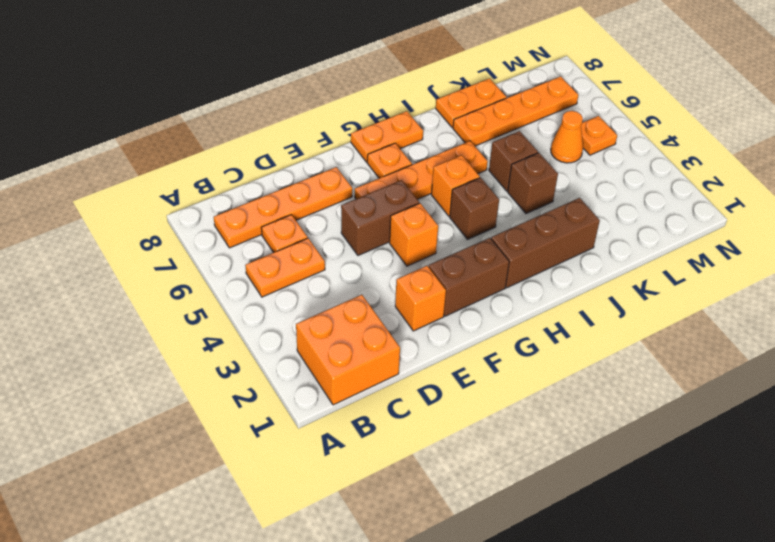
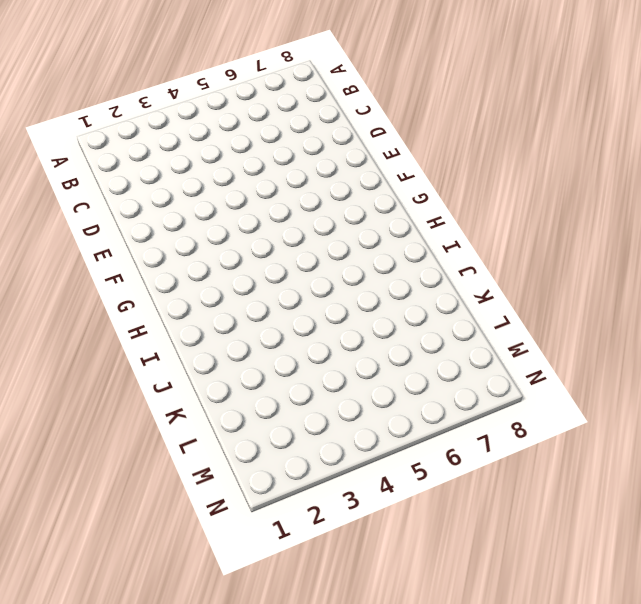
none -> orange 2x2 brick [296,295,400,405]
none -> orange 1x2 plate [245,238,325,297]
none -> orange 1x4 plate [214,167,352,248]

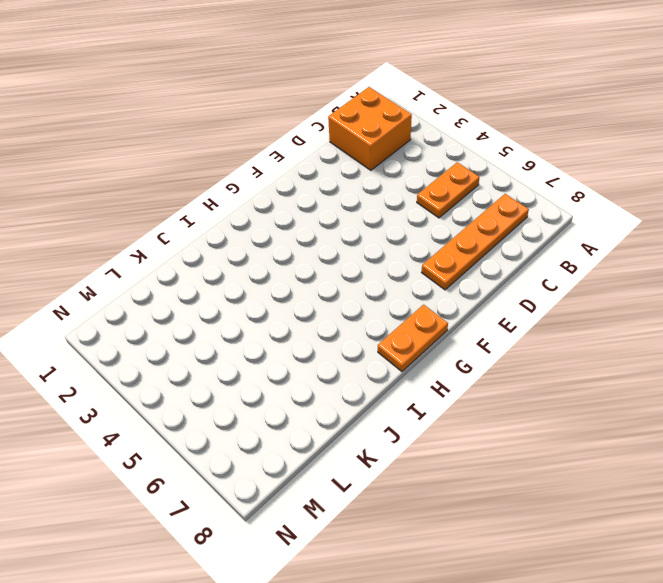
none -> orange 1x1 plate [261,215,308,253]
none -> orange 1x1 brick [395,266,446,331]
none -> brown 1x2 brick [341,180,419,255]

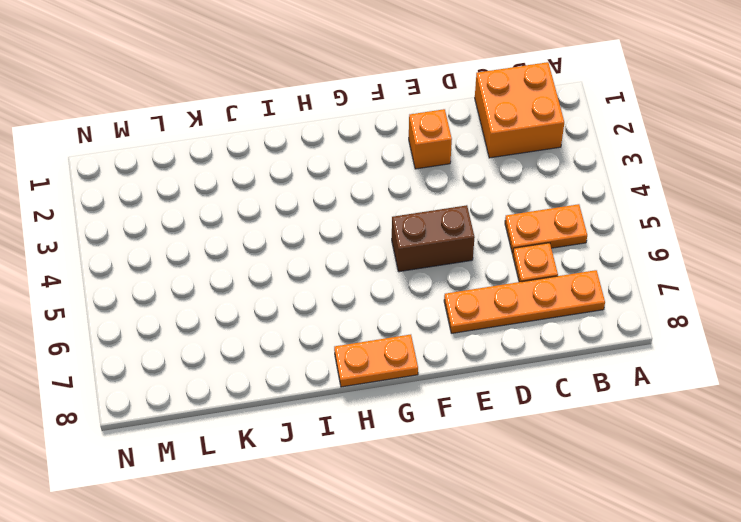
none -> brown 1x2 brick [429,238,509,316]
none -> orange 1x1 brick [390,203,438,266]
none -> orange 1x4 plate [355,141,488,199]

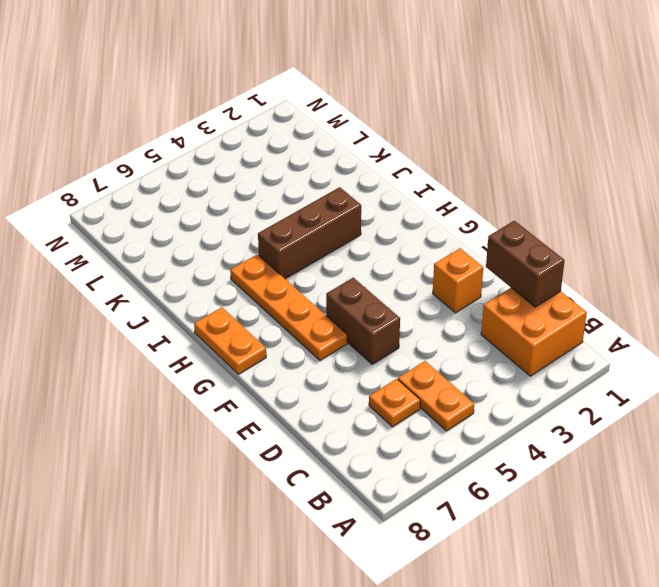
brown 1x2 brick [486,221,565,307] -> brown 1x2 brick moved to [429,238,509,316]
brown 1x3 brick [258,187,361,279] -> brown 1x3 brick turned to [491,198,600,288]
none -> orange 1x4 plate [214,167,352,248]
none -> orange 1x1 brick [390,203,438,266]
none -> orange 1x1 plate [367,143,412,178]

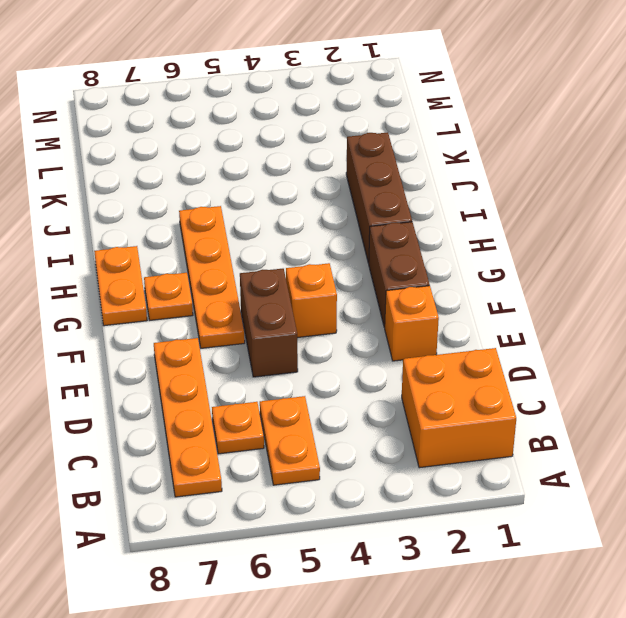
none -> brown 1x1 brick [450,177,499,239]
none -> orange 1x1 brick [431,155,480,216]
none -> brown 1x1 brick [508,153,558,214]

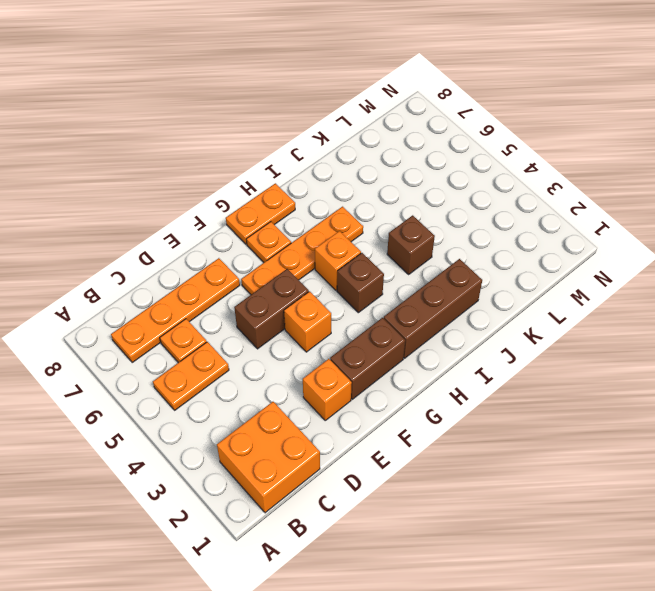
none -> brown 1x1 brick [489,131,538,191]
none -> orange 1x4 plate [453,76,578,146]
none -> orange 1x2 plate [436,78,507,128]

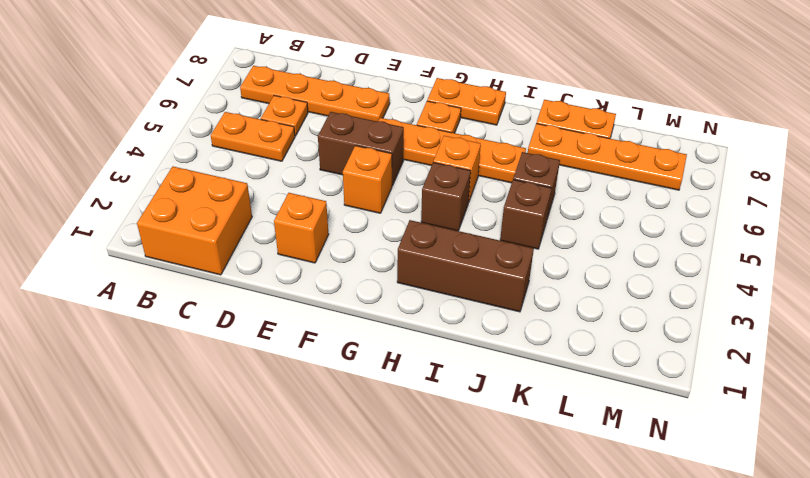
none -> brown 1x2 brick [429,238,509,316]
none -> orange 1x1 cone [551,111,583,163]
none -> orange 1x1 plate [581,116,617,155]

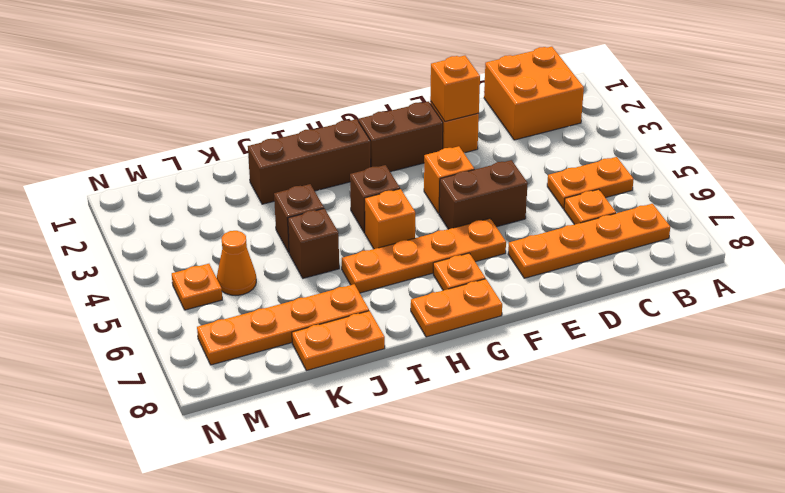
orange 1x1 brick [430,56,480,122] -> none

